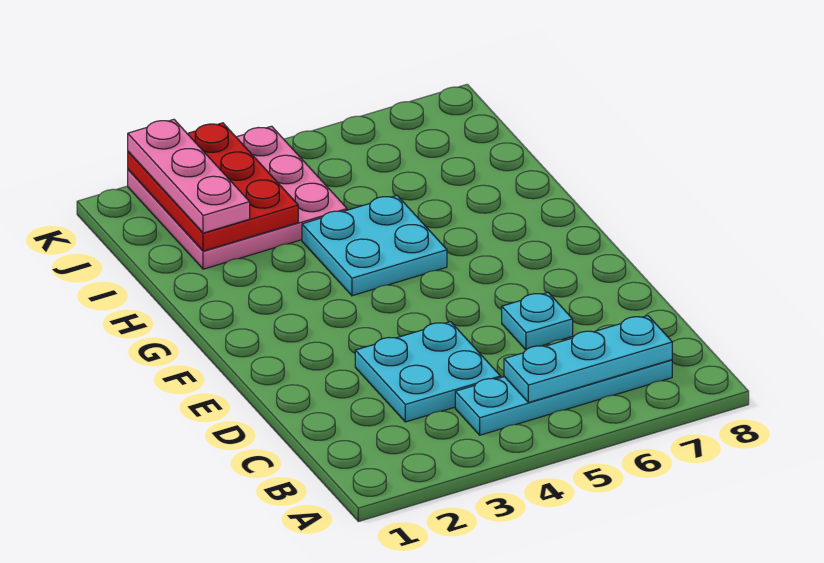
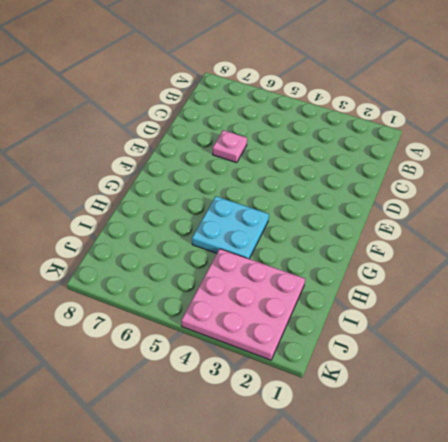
pink 1x1 plate [213,130,247,163] -> cyan 1x1 plate [502,293,573,350]
none -> cyan 1x4 plate [455,360,672,435]
none -> cyan 2x2 plate [355,322,501,422]

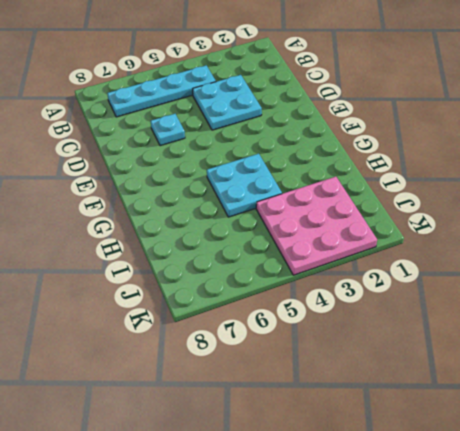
none -> cyan 1x3 plate [504,316,672,403]
none -> red 2x3 plate [128,123,298,251]

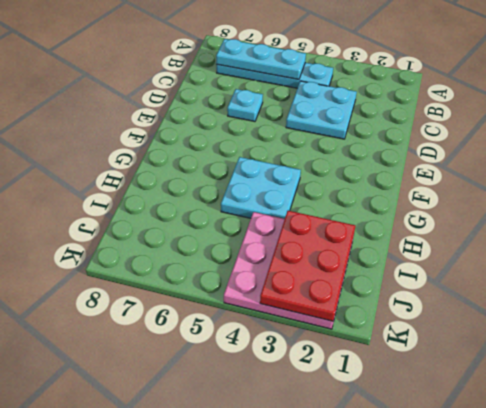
none -> pink 1x3 plate [128,119,250,233]

